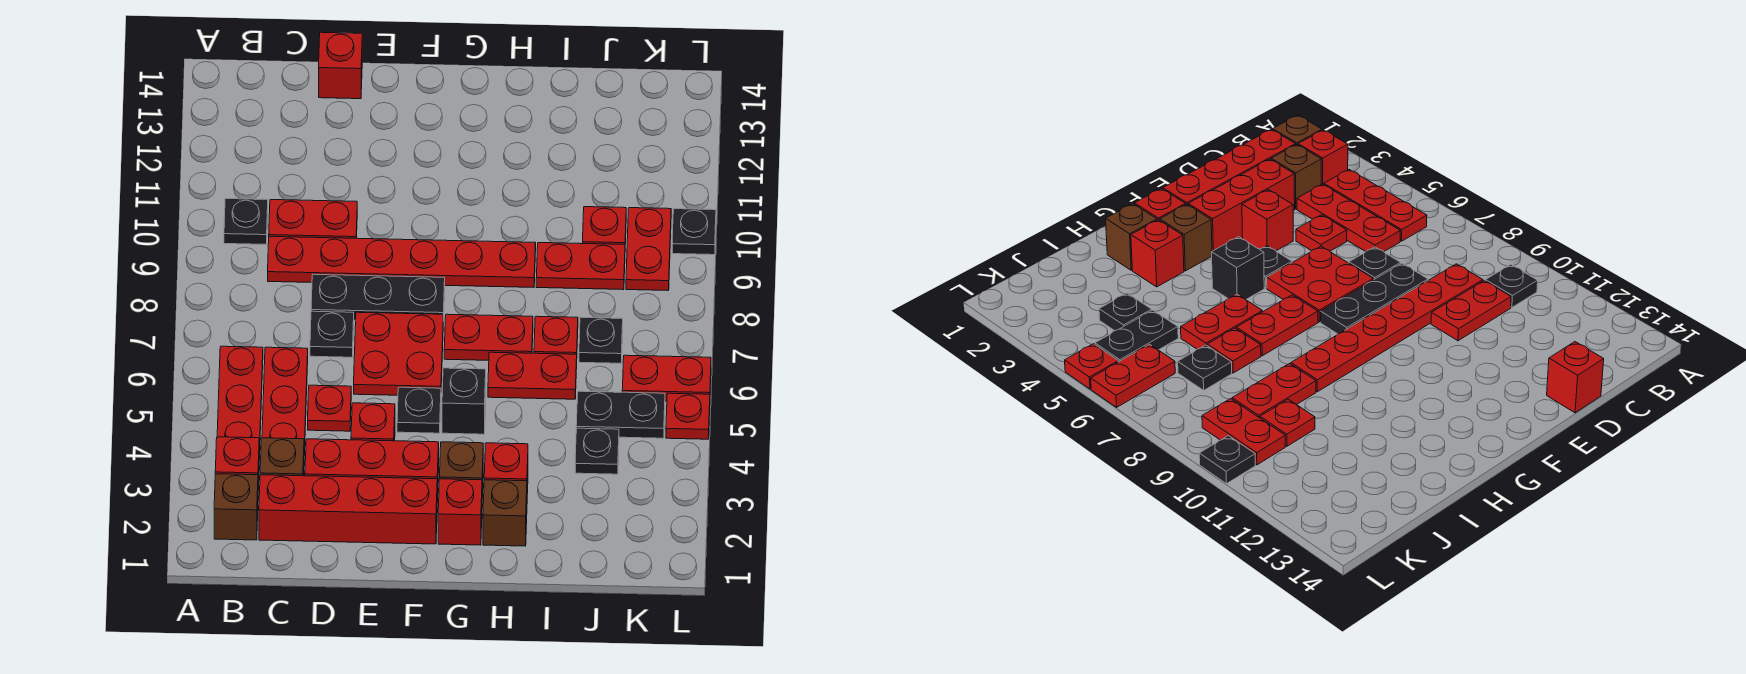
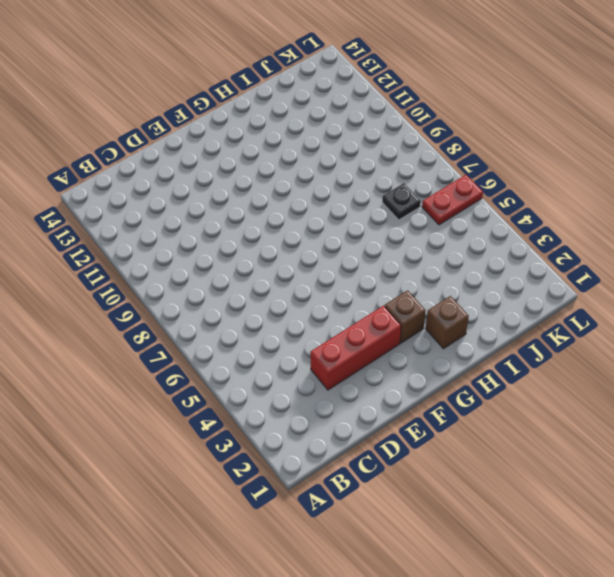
none -> brown 1x1 brick [214,474,258,540]
none -> red 1x1 brick [215,437,260,491]
none -> red 1x3 plate [217,346,263,460]
none -> black 1x1 plate [224,199,268,244]

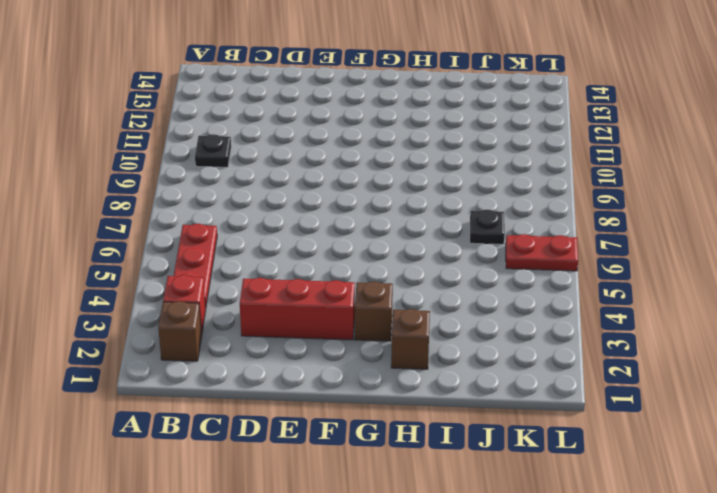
none -> red 1x4 brick [259,475,437,544]
none -> brown 1x1 brick [260,438,304,476]
none -> red 1x3 plate [262,347,308,456]
none -> red 1x6 plate [268,237,536,287]

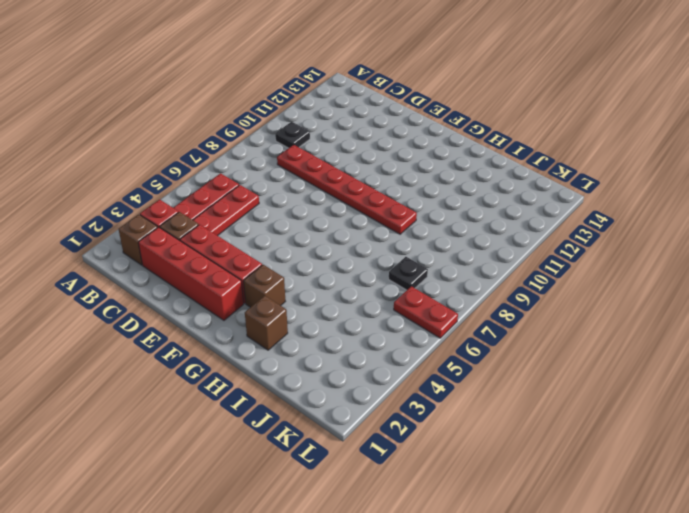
none -> red 1x2 plate [269,200,357,238]
none -> red 1x1 plate [308,385,351,431]
none -> black 1x1 plate [310,311,354,357]
none -> black 1x3 plate [311,274,445,321]

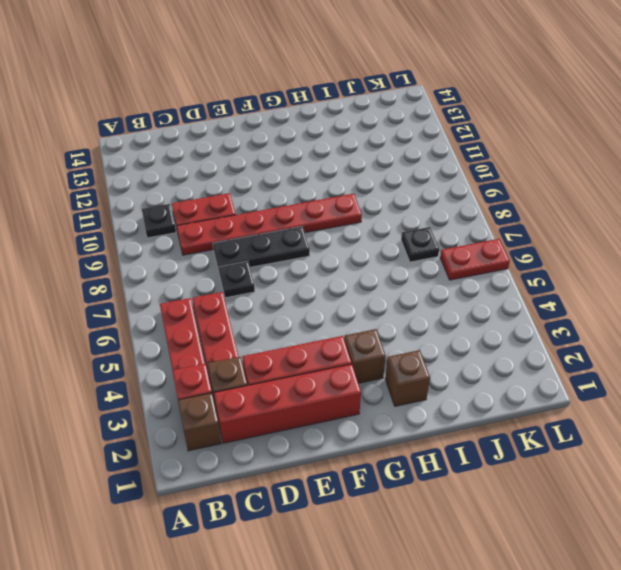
none -> red 1x1 plate [308,385,351,431]
none -> red 1x1 brick [319,32,362,99]
none -> red 1x1 brick [351,403,395,441]
none -> red 2x2 plate [354,312,443,395]

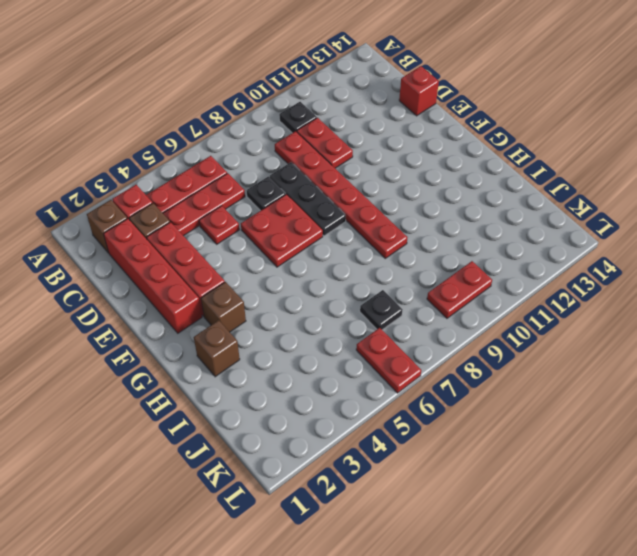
none -> red 1x1 brick [351,403,395,441]
none -> black 1x1 plate [397,387,441,433]
none -> red 1x1 brick [438,479,482,545]
none -> black 1x1 brick [442,368,486,434]

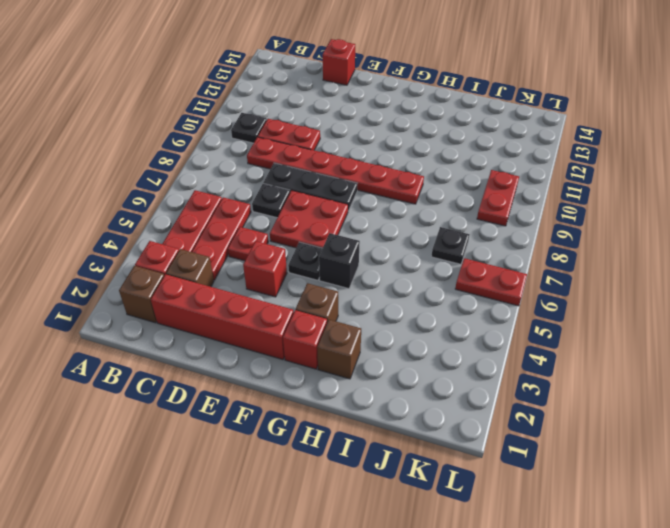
none -> red 1x3 brick [305,439,439,503]
none -> red 1x2 plate [444,314,533,360]
none -> red 1x1 brick [484,443,528,494]
none -> red 1x2 plate [488,352,577,399]

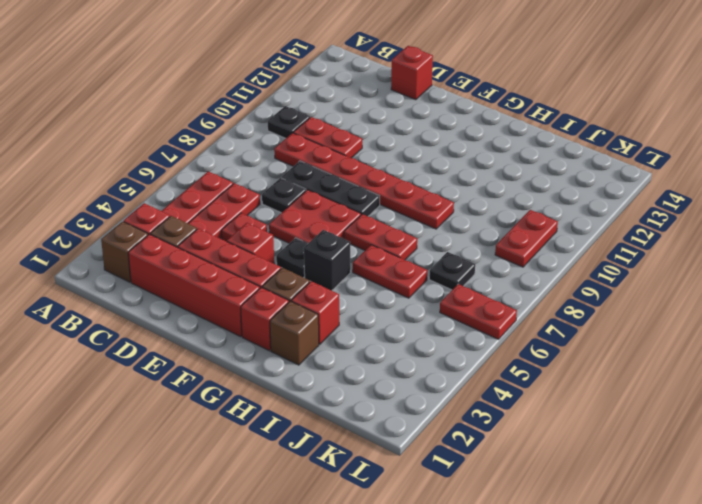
none -> red 1x1 plate [534,316,578,354]
none -> red 1x2 plate [536,243,625,290]
none -> black 1x1 plate [575,428,619,474]
none -> black 1x2 plate [576,391,665,438]

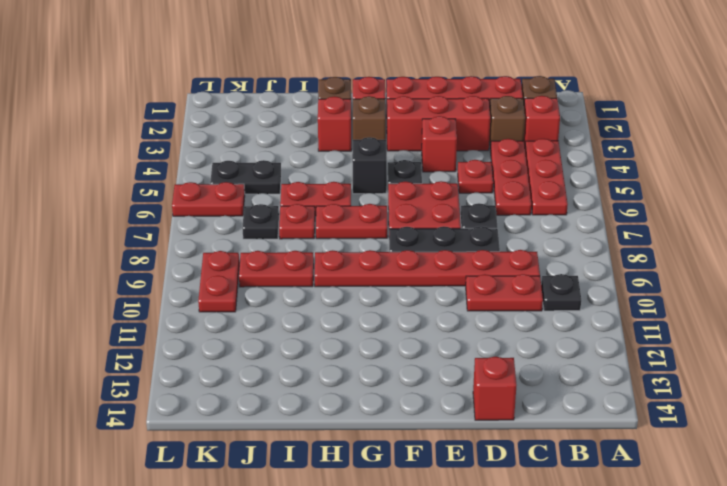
none -> black 1x1 plate [575,428,619,474]
none -> red 1x1 plate [583,207,626,244]
none -> red 1x1 plate [666,393,710,439]
none -> black 1x1 plate [672,209,716,255]

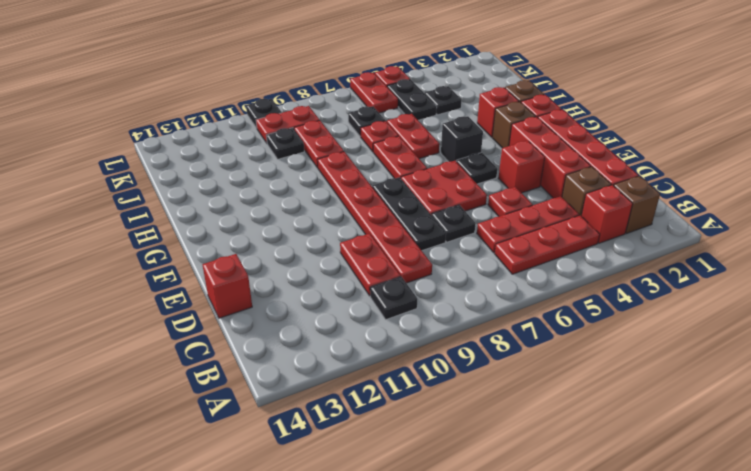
black 1x1 plate [266,128,304,159] -> red 1x1 plate [583,207,626,244]

